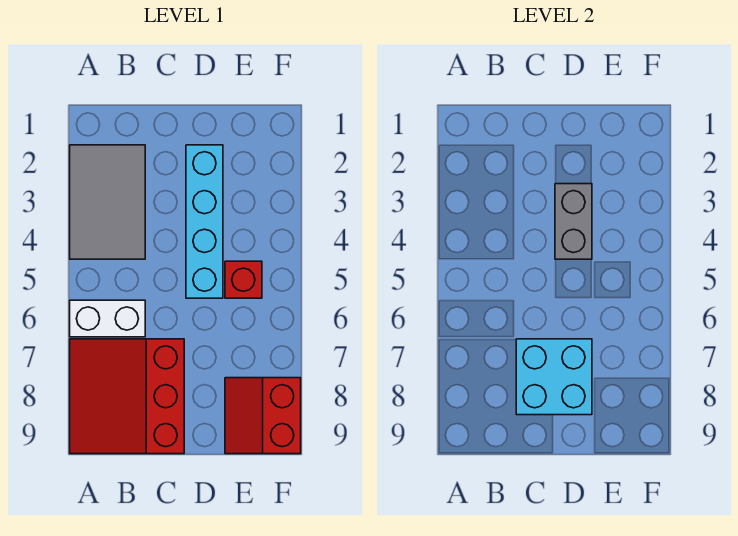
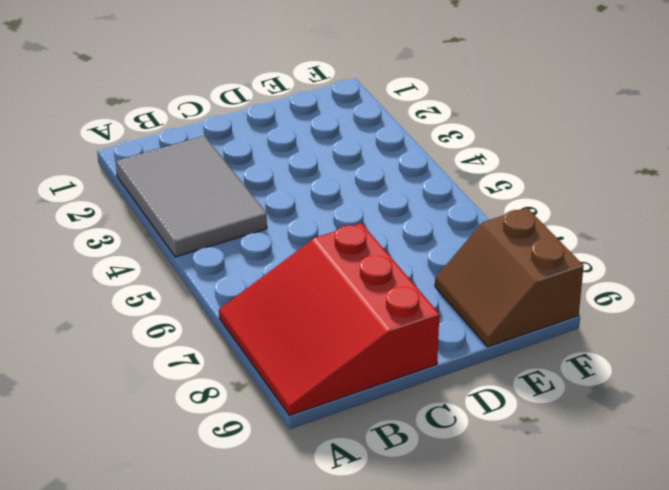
brown 2x2 slope [435,208,584,347] -> red 2x2 slope [225,378,301,454]
none -> white 1x2 brick [70,300,145,337]
none -> cyan 1x4 brick [186,145,223,298]

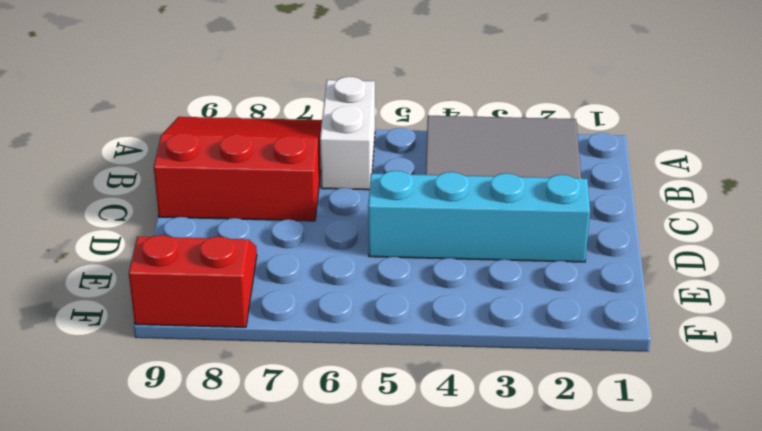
none -> red 1x1 brick [225,261,262,298]
none -> cyan 2x2 brick [516,339,592,415]

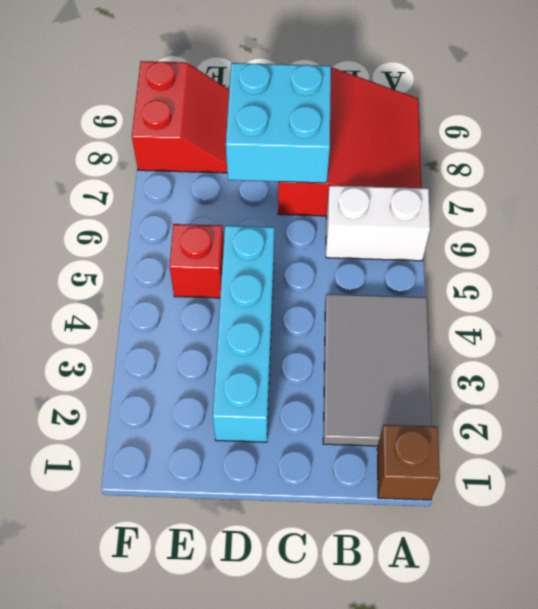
brown 1x1 brick [377,425,440,500] -> none
none -> grey 1x2 brick [555,184,592,259]

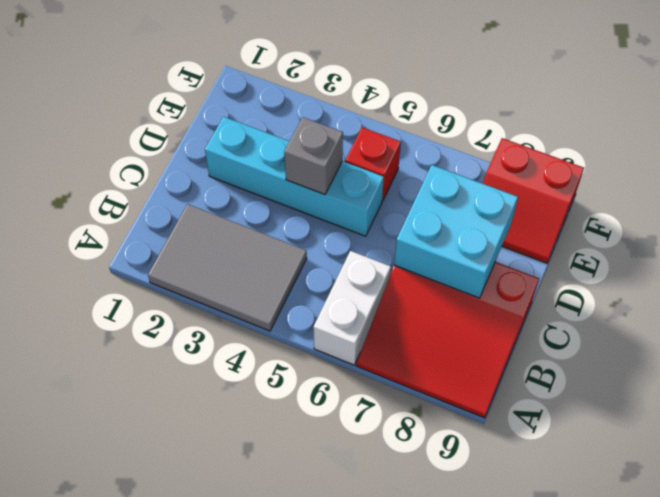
grey 1x1 brick [284,117,343,195] -> grey 1x2 brick [555,184,592,259]

